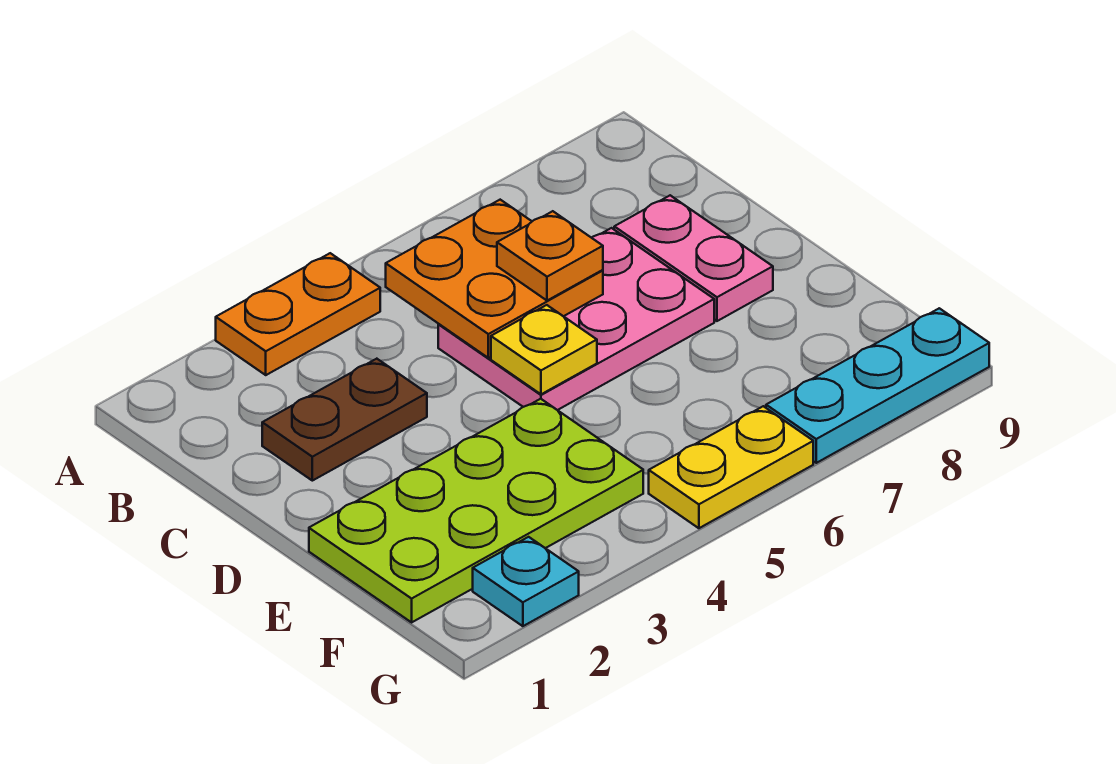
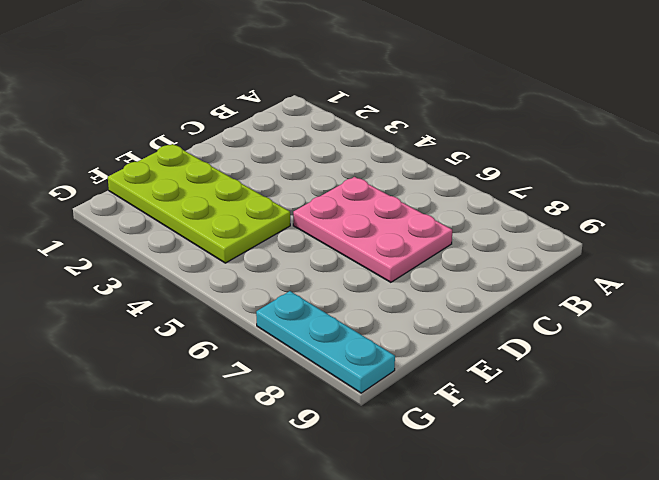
none -> orange 1x2 plate [216,253,380,375]
none -> brown 1x2 plate [262,359,427,481]

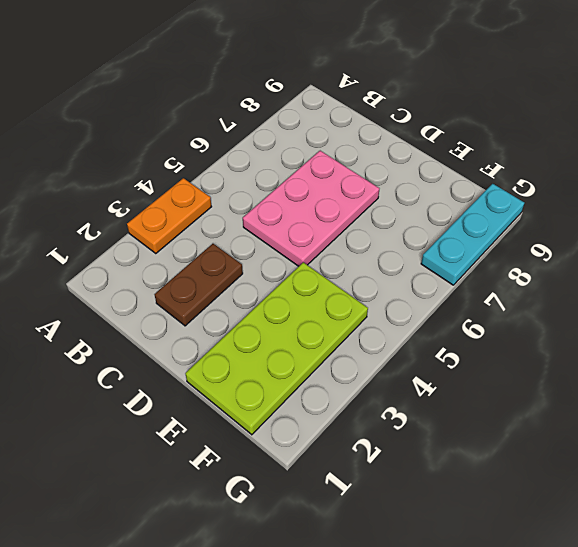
none -> pink 1x2 plate [614,195,773,321]
none -> cyan 1x1 plate [473,537,579,626]

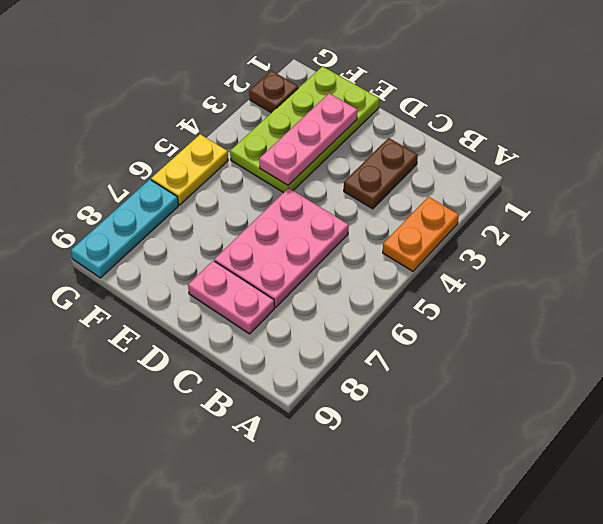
pink 1x3 plate [259,93,357,185] -> none
brown 1x1 plate [249,71,298,113] -> cyan 1x1 plate [473,537,579,626]
none -> orange 2x2 plate [386,200,603,358]
none -> yellow 1x1 plate [491,305,597,394]

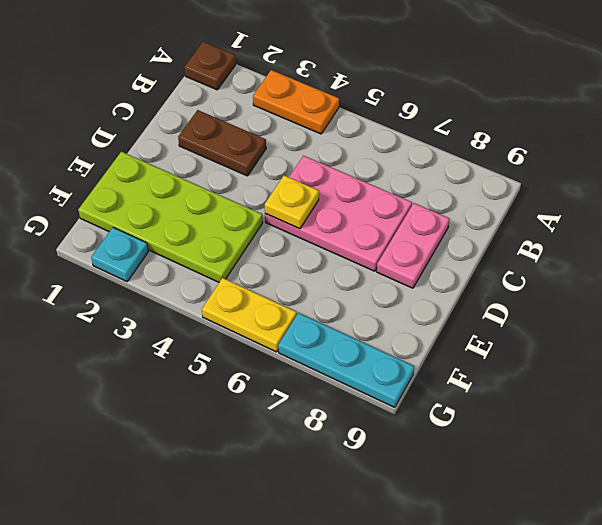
brown 1x1 plate [184,42,236,90] -> none
none -> orange 2x2 plate [386,200,603,358]
none -> orange 1x1 plate [497,211,603,301]

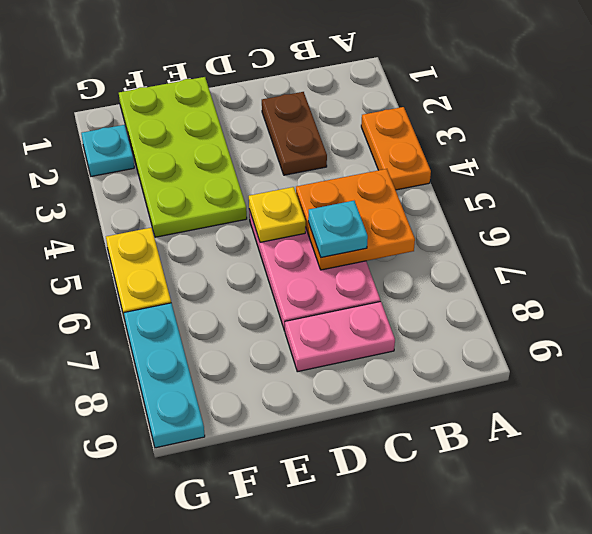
cyan 1x1 plate [308,201,368,258] -> orange 1x1 plate [497,211,603,301]

